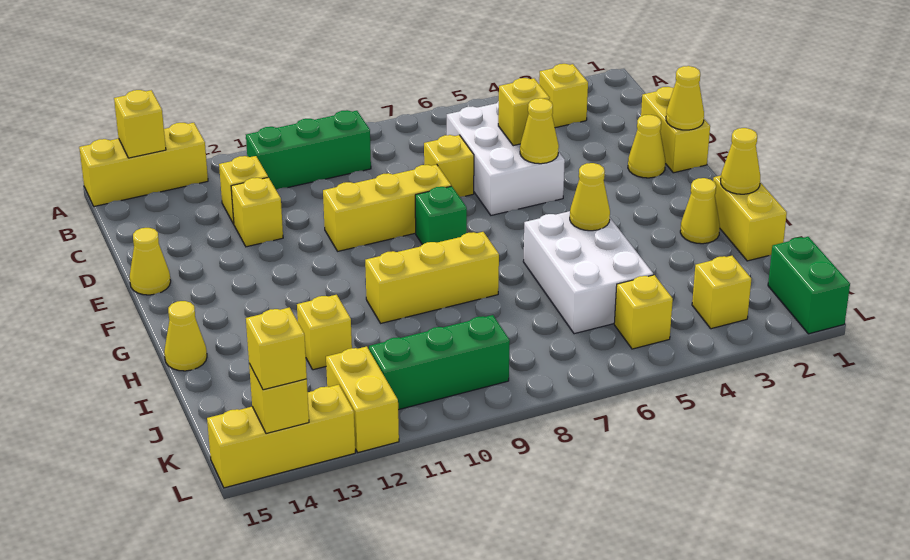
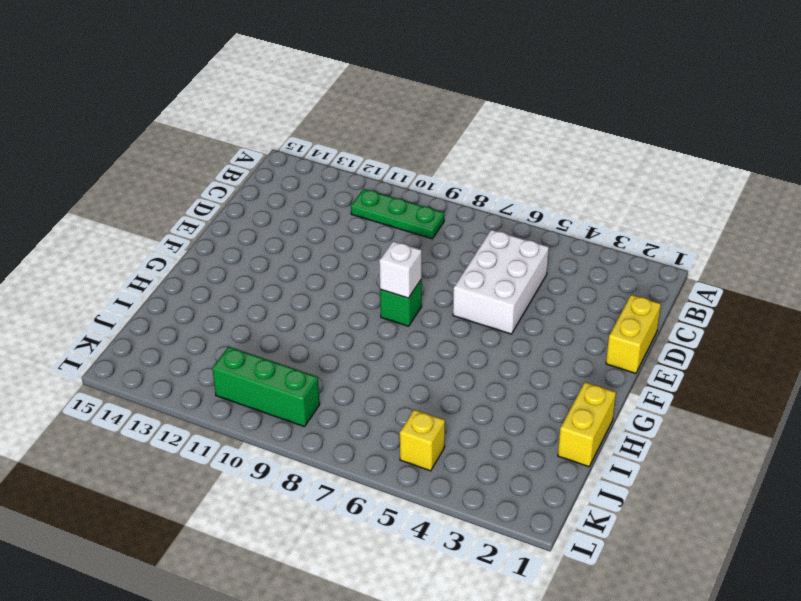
green 1x3 plate [351,189,444,239] -> green 1x3 brick [246,110,371,190]
white 1x1 brick [379,241,422,298] -> none
none -> yellow 1x3 brick [79,123,208,206]
none -> yellow 1x1 brick [539,64,588,128]
none -> yellow 1x1 brick [219,156,268,224]
none -> yellow 1x1 brick [424,135,474,197]

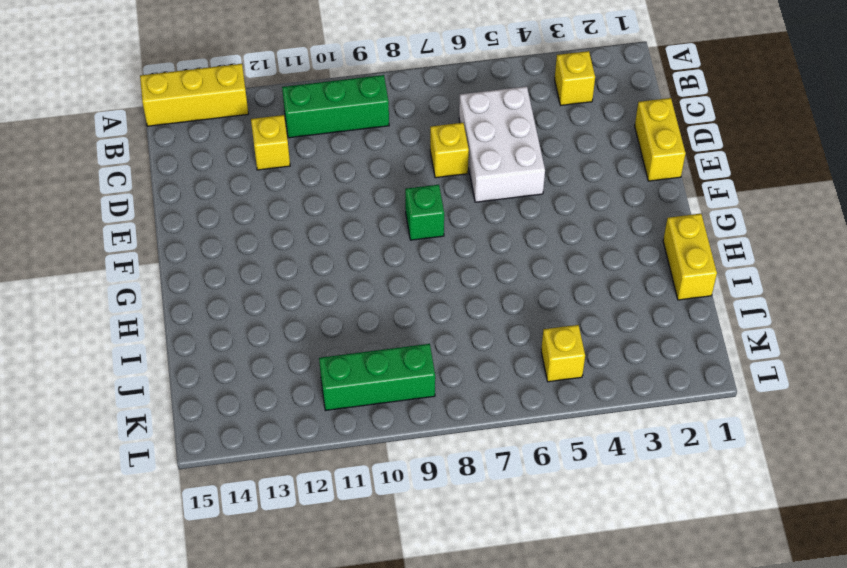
none -> yellow 1x1 brick [231,177,283,247]
none -> yellow 1x1 cone [628,115,665,178]
none -> yellow 1x3 brick [323,165,451,251]
none -> yellow 1x1 cone [130,228,171,295]

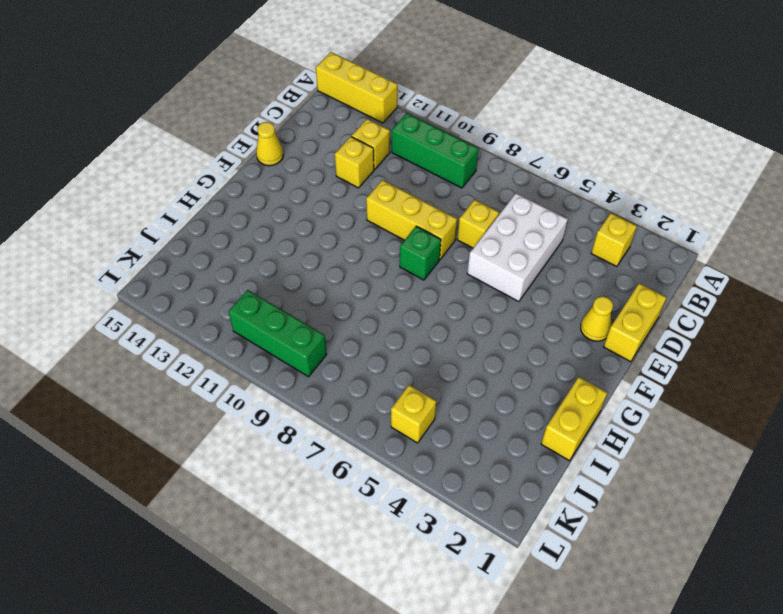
none -> yellow 1x1 cone [680,178,720,244]
none -> white 2x3 brick [523,211,653,334]
none -> yellow 1x3 brick [365,232,499,323]
none -> yellow 1x1 cone [164,301,207,371]

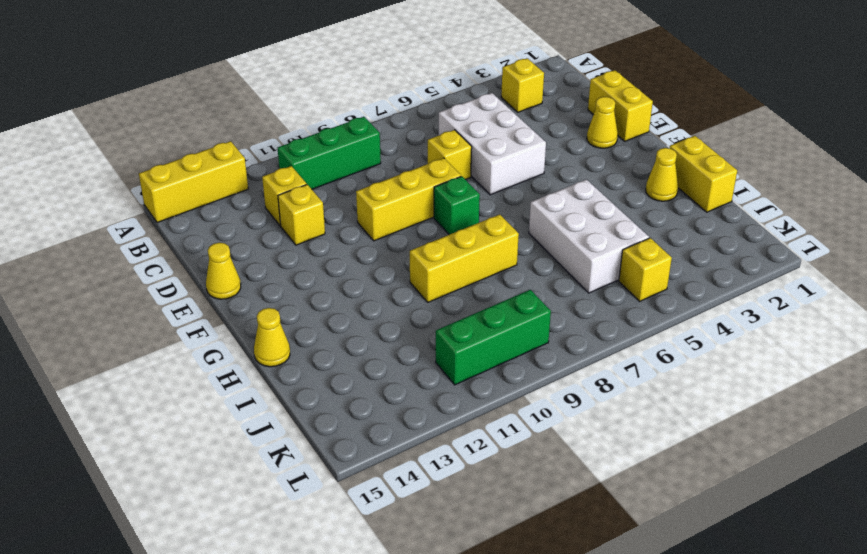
none -> yellow 1x1 brick [297,295,352,370]
none -> green 1x2 brick [768,237,850,334]
none -> yellow 1x1 brick [692,256,751,329]
none -> yellow 1x2 brick [326,346,399,452]

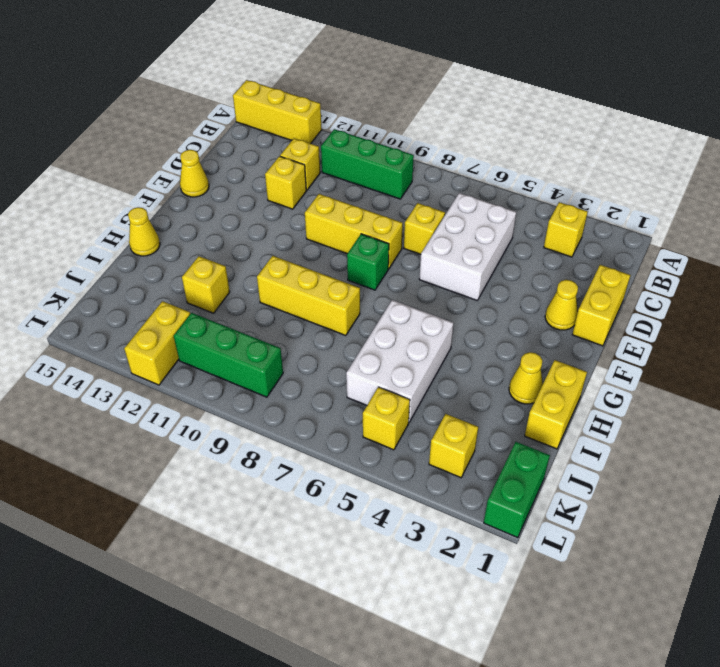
none -> yellow 1x3 brick [207,385,355,488]
none -> yellow 1x1 brick [114,90,166,158]
none -> yellow 1x1 brick [498,78,550,146]
none -> yellow 1x1 cone [666,66,704,130]

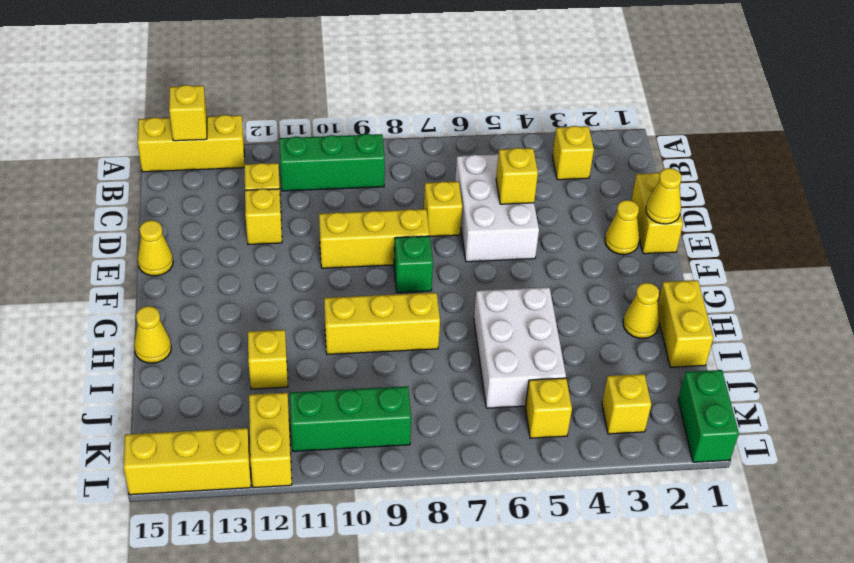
none -> yellow 1x1 cone [520,98,559,164]
none -> yellow 1x1 cone [721,128,760,194]
none -> yellow 1x1 cone [570,163,610,231]
none -> yellow 1x1 brick [249,364,309,434]

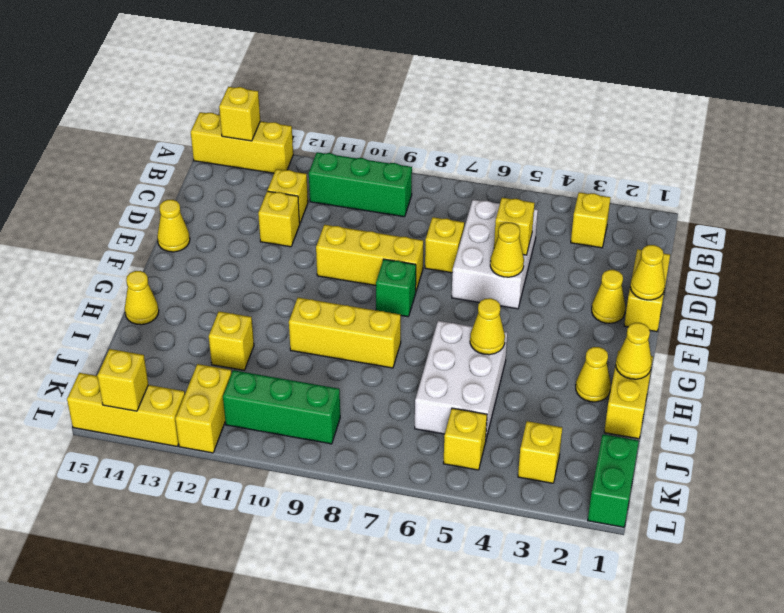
none -> yellow 1x1 brick [246,308,307,390]

